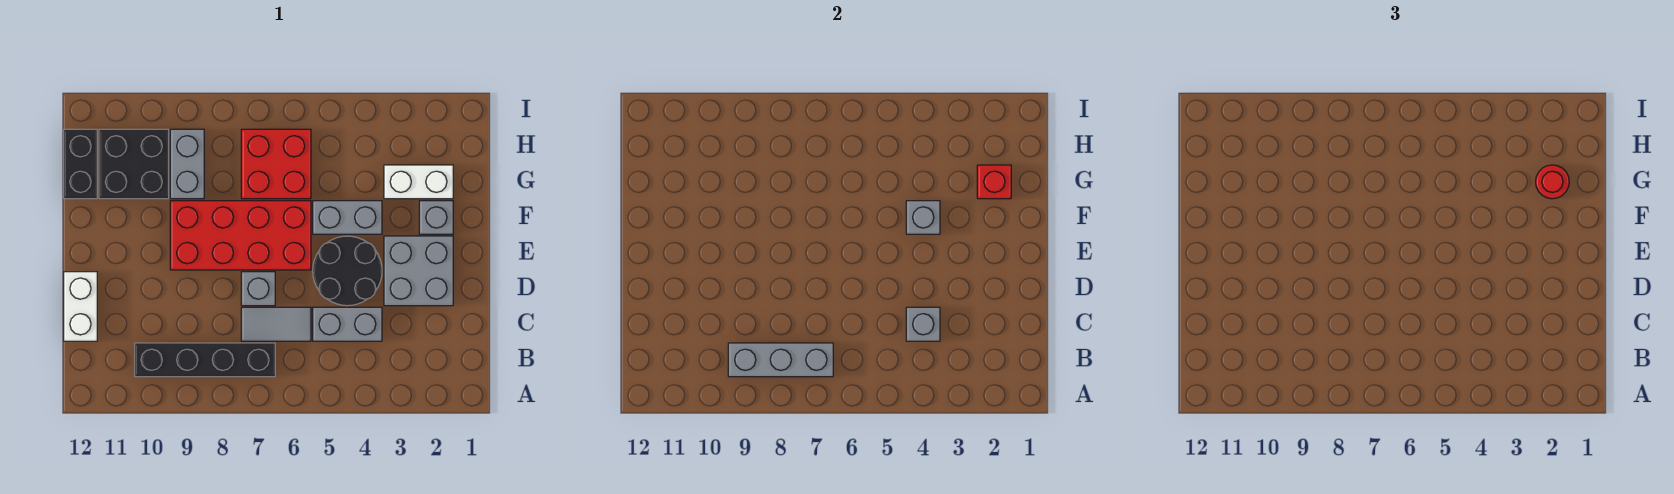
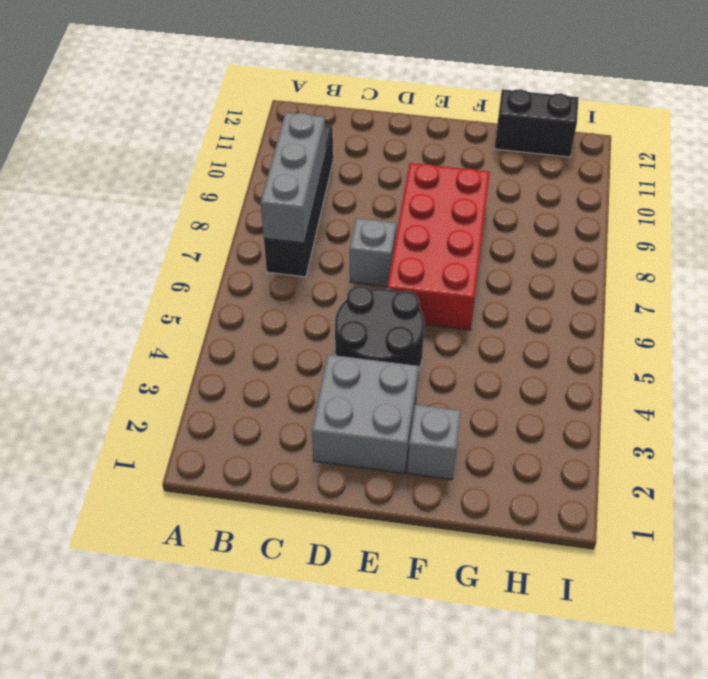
none -> grey 1x2 brick [313,307,382,341]
none -> grey 1x2 tile [241,307,311,341]
none -> white 1x2 brick [64,272,97,341]

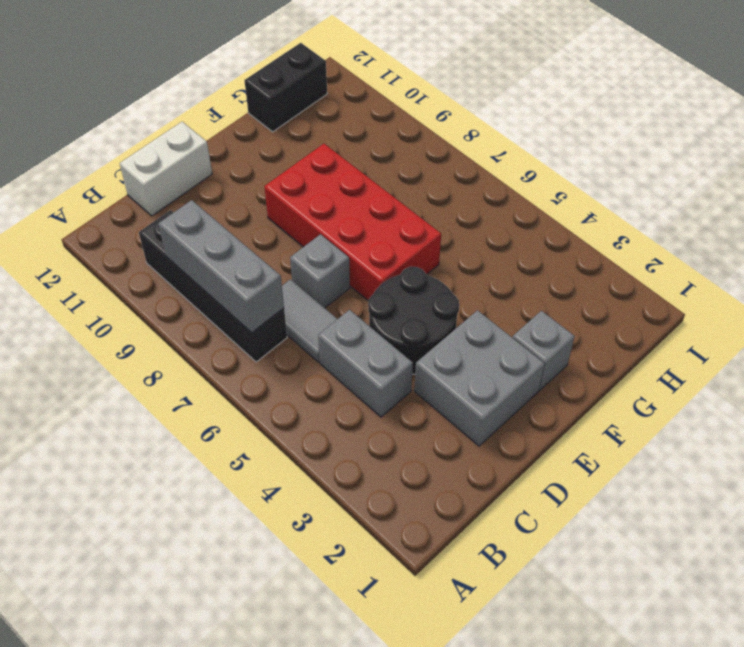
none -> grey 1x2 brick [313,201,382,234]
none -> white 1x2 brick [384,165,453,199]
none -> red 2x2 brick [241,129,311,199]

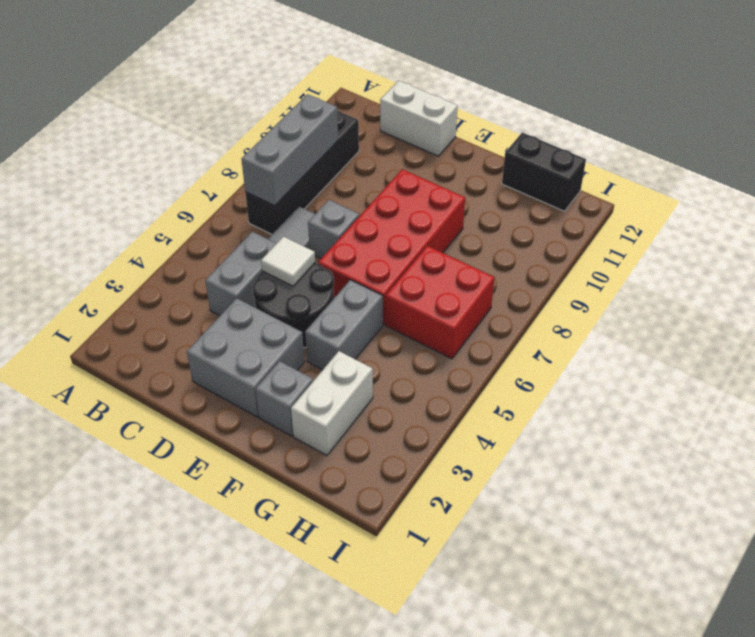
white 1x1 tile [261,237,315,286] -> none
none -> grey 1x2 brick [170,129,204,199]
none -> black 2x2 brick [99,129,169,199]
none -> grey 1x1 brick [906,307,940,341]

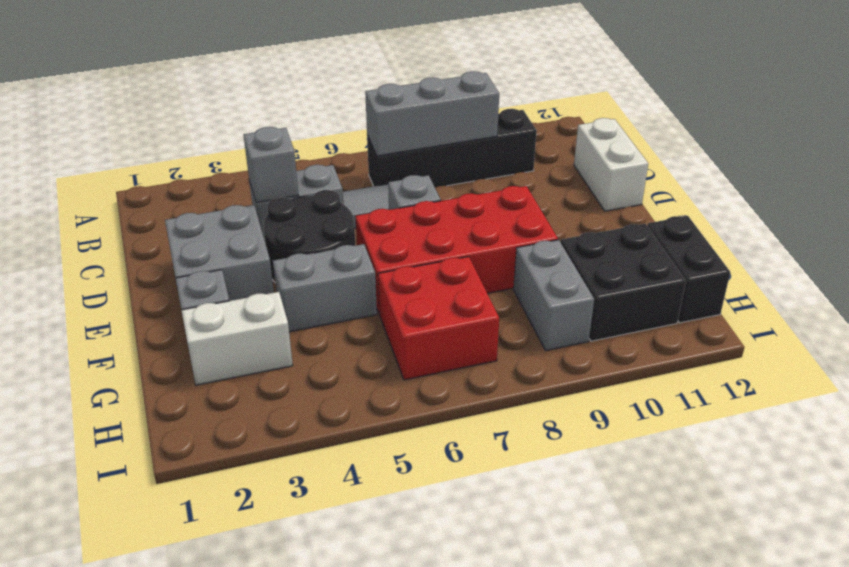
none -> grey 1x1 brick [906,201,940,234]
none -> red 1x1 brick [977,165,1011,199]
none -> red 1x1 round brick [1536,165,1569,199]

